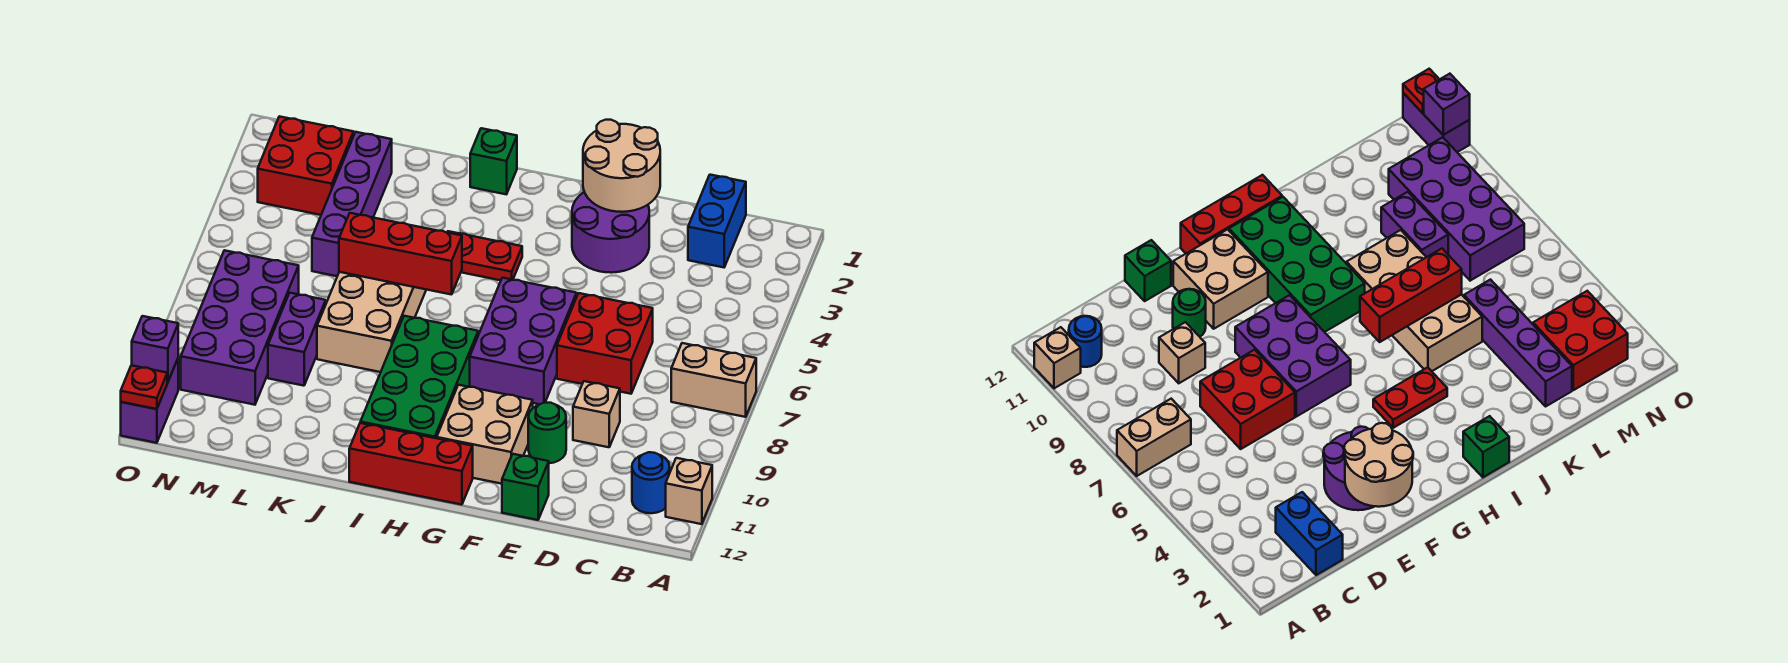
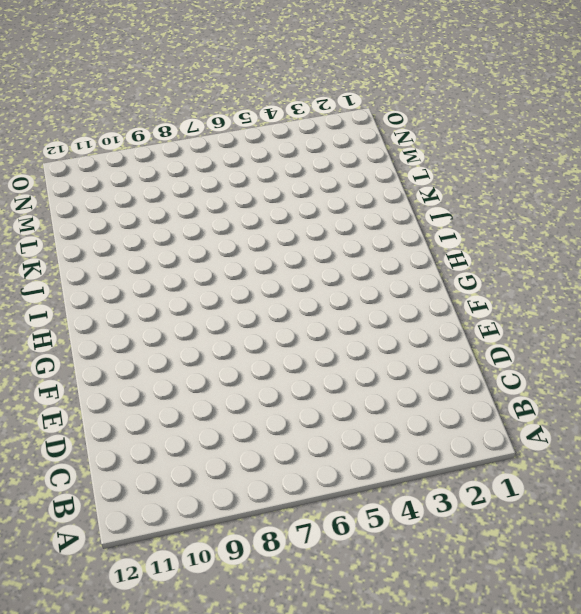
none -> tan 1x2 brick [671,343,756,417]
none -> tan 1x1 brick [666,458,712,524]
none -> blue 1x1 round brick [632,452,670,513]

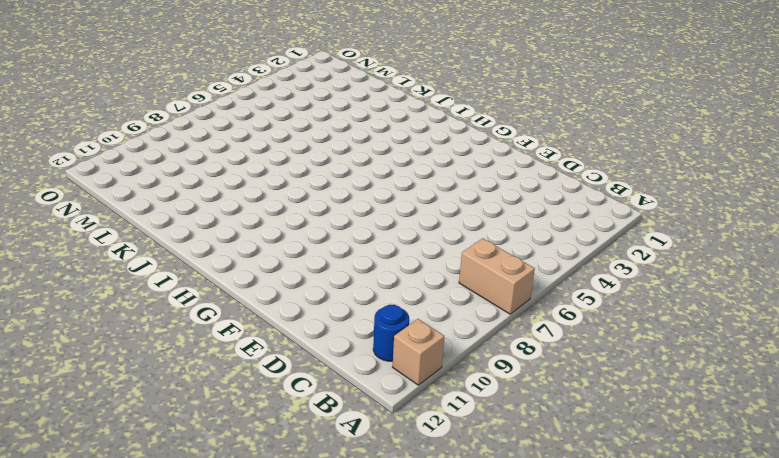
none -> blue 1x2 brick [688,175,746,267]
none -> red 2x2 brick [557,293,653,394]
none -> tan 1x1 brick [573,381,620,447]

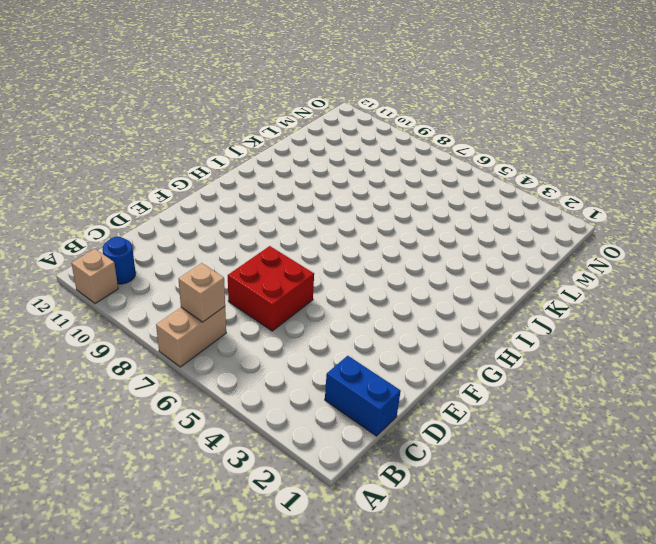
tan 1x1 brick [179,263,225,322] -> tan 1x1 brick moved to [573,381,620,447]
none -> purple 2x2 round brick [572,192,649,273]
none -> green 1x1 round brick [528,403,566,463]
none -> green 1x1 brick [502,454,549,520]

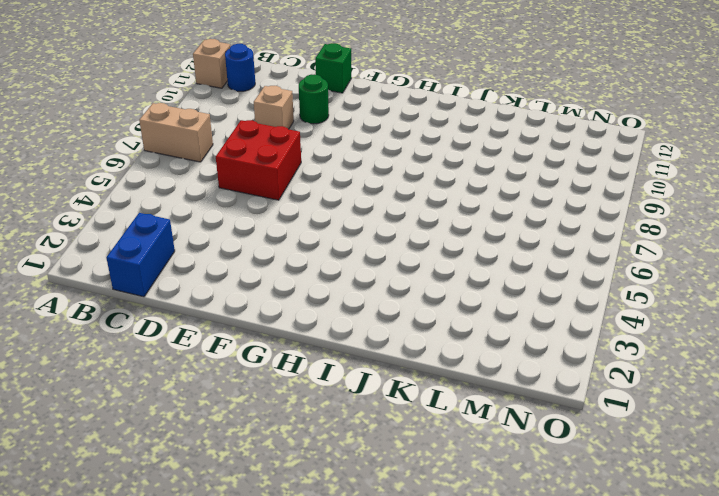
none -> purple 2x2 round brick [572,192,649,273]
none -> purple 2x3 brick [470,278,577,404]
none -> tan 2x2 brick [437,385,533,484]

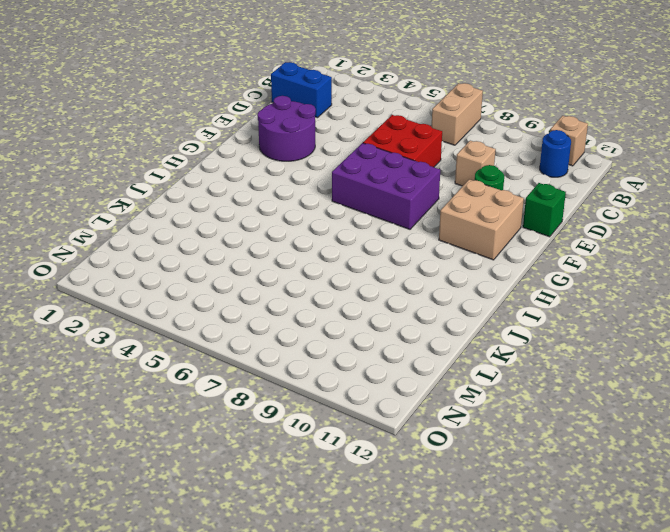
none -> red 1x3 brick [349,423,473,505]
none -> red 1x2 plate [447,231,522,280]
none -> green 2x4 brick [360,316,478,438]

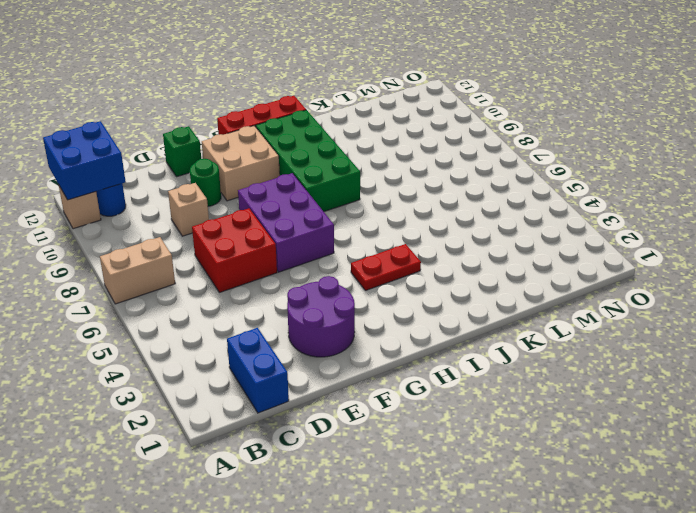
blue 2x2 brick [43,121,126,200] -> none
none -> green 1x1 brick [470,128,517,194]
none -> tan 2x4 brick [317,272,426,372]
none -> purple 1x4 brick [312,132,392,276]

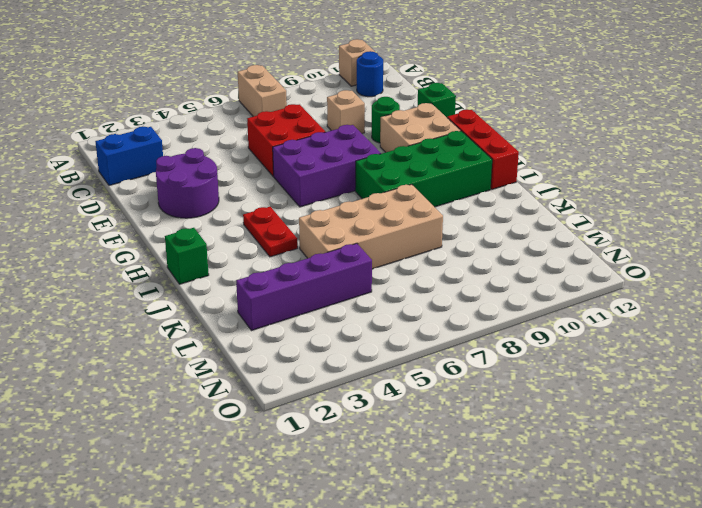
none -> purple 1x2 brick [268,293,326,386]
none -> red 2x2 brick [258,116,354,215]
none -> purple 2x4 brick [181,250,299,405]

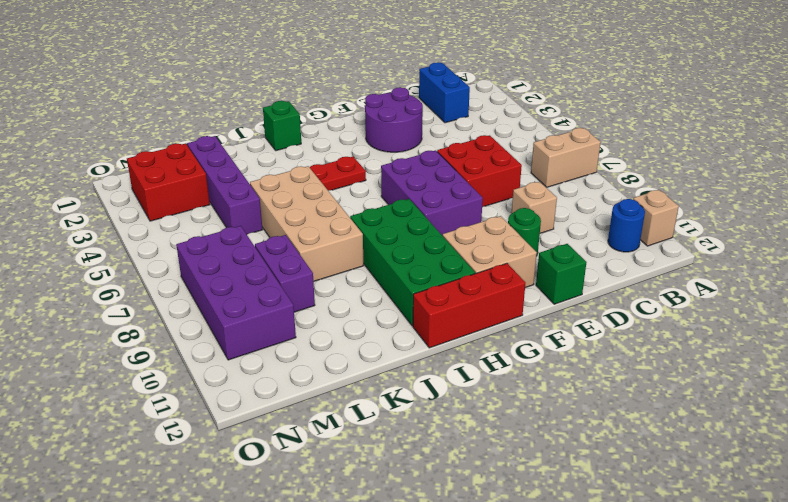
none -> purple 1x2 brick [121,359,178,443]
none -> tan 2x2 round brick [583,120,660,212]
none -> red 1x3 brick [339,213,462,295]

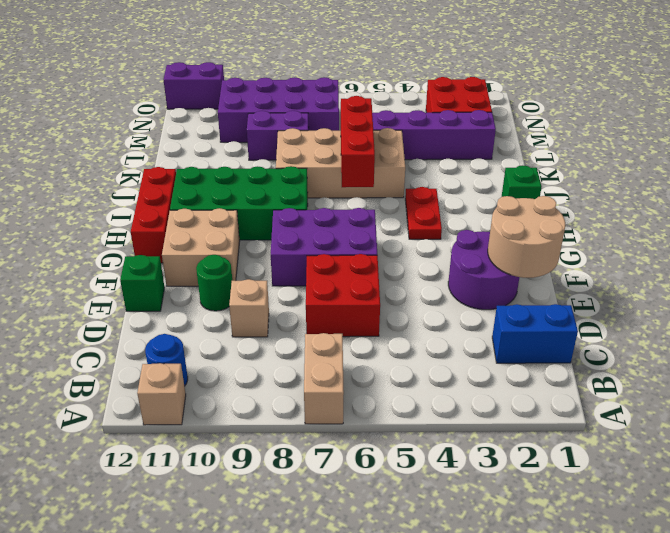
none -> purple 1x1 brick [132,316,178,382]
none -> red 1x1 plate [121,365,167,409]

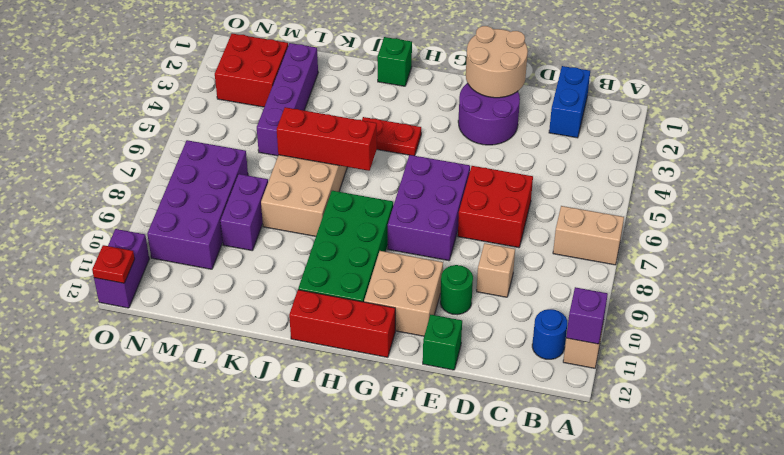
purple 1x1 brick [566,287,608,344] -> purple 1x1 brick moved to [132,316,178,382]

